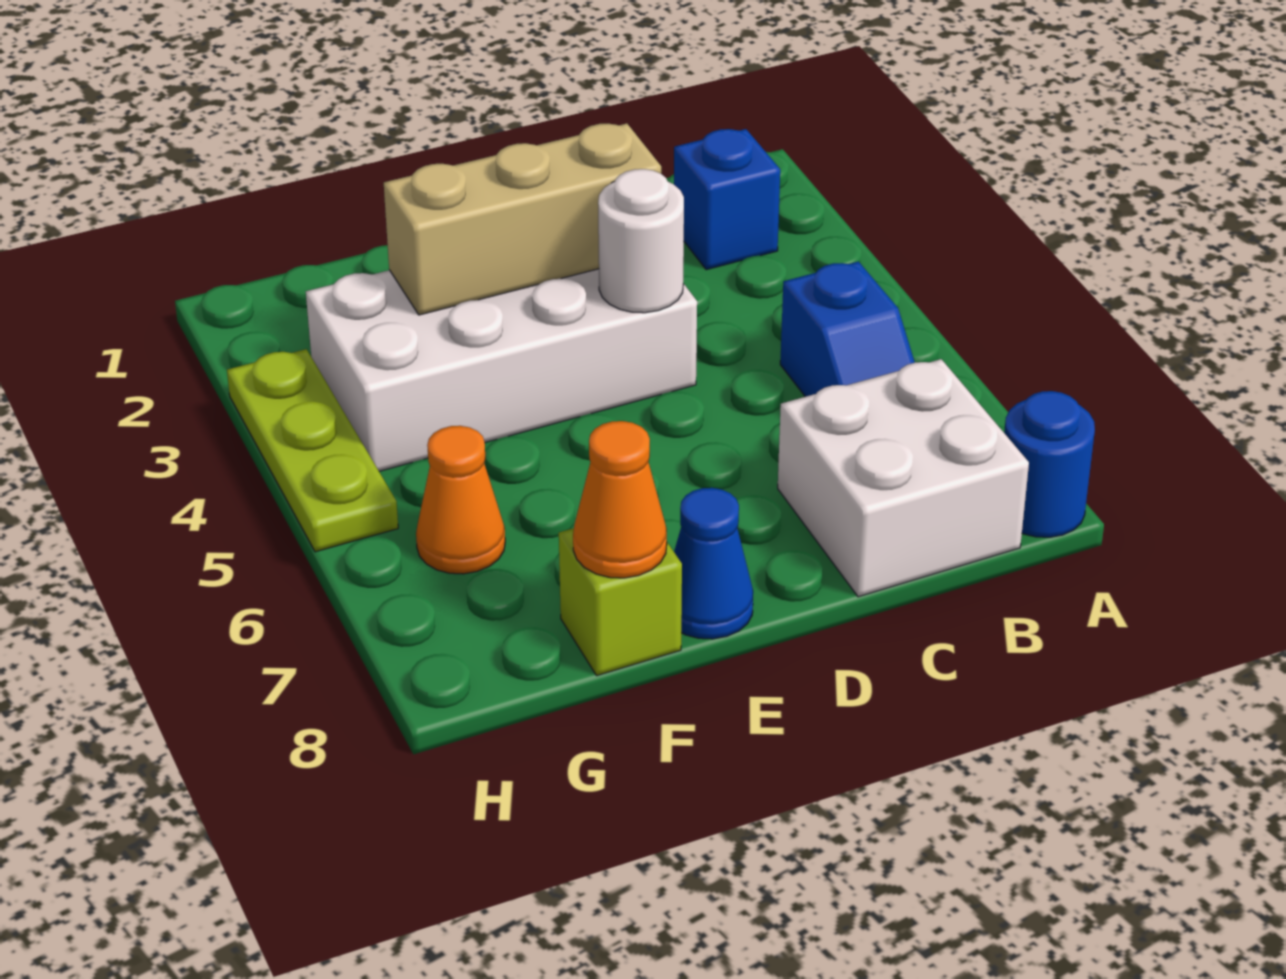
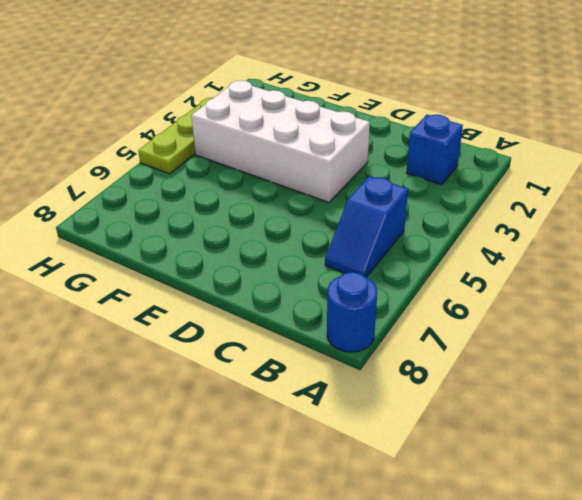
none -> white 2x2 brick [778,359,1029,597]
none -> blue 1x1 cone [674,488,753,639]
none -> lime 1x1 brick [559,528,682,676]

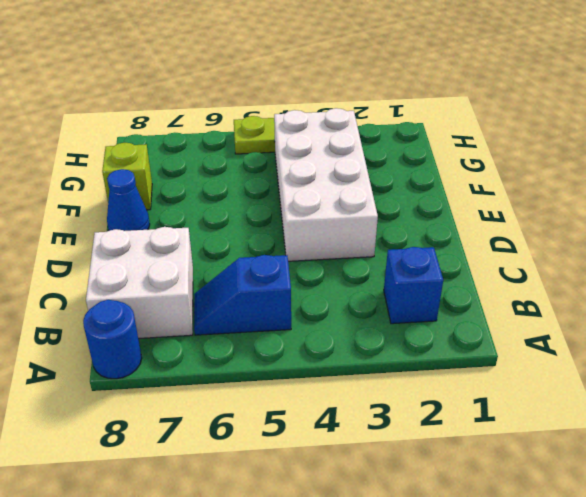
none -> orange 1x1 cone [416,426,505,574]
none -> tan 1x3 brick [384,123,661,315]
none -> white 1x1 round brick [598,169,684,313]

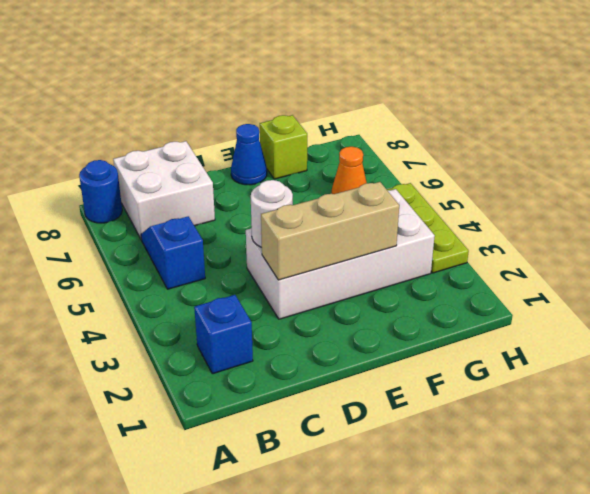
none -> orange 1x1 cone [573,421,667,578]

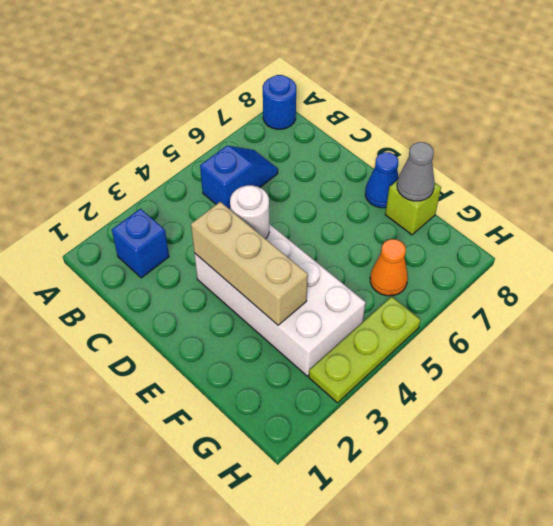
grey 1x1 cone [397,142,435,201] -> orange 1x1 cone [573,421,667,578]
none -> white 2x2 brick [778,359,1029,597]

